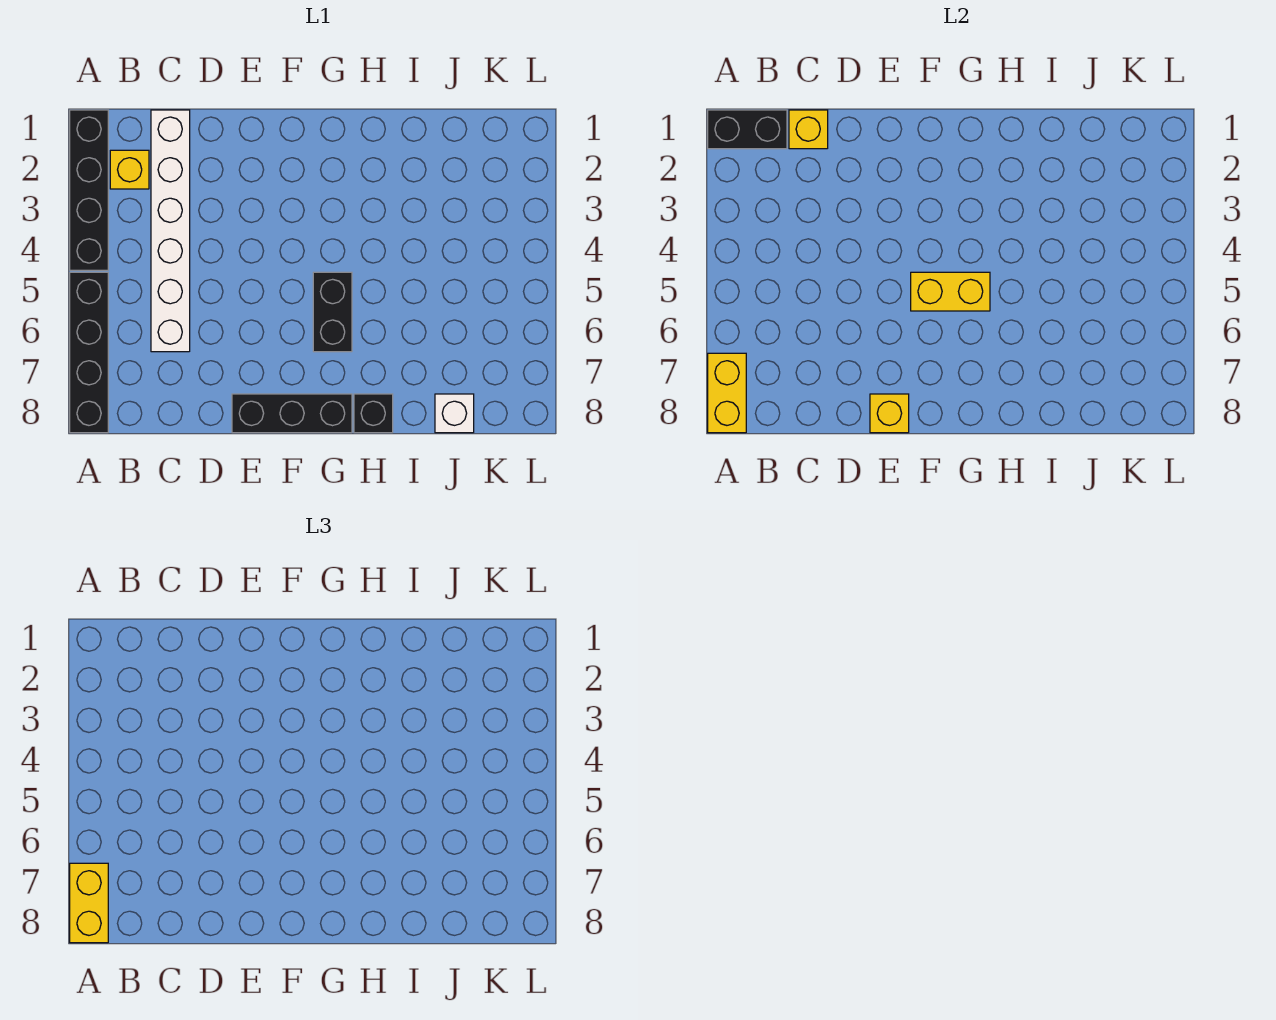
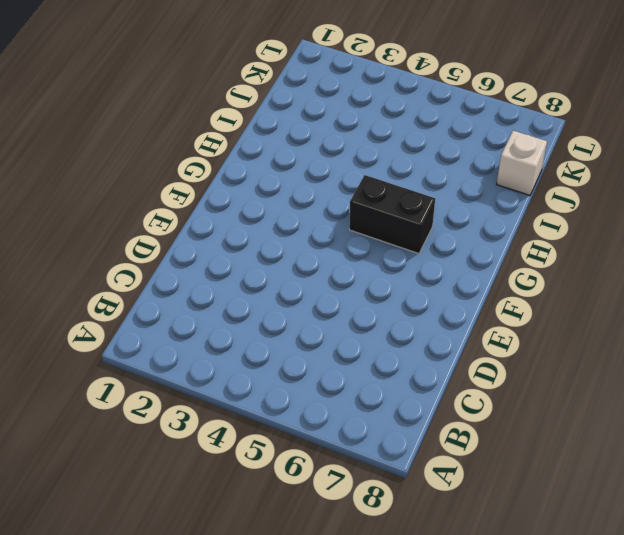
none -> black 1x4 brick [70,110,108,270]
none -> black 1x4 brick [70,272,108,433]
none -> yellow 1x1 brick [110,150,149,189]

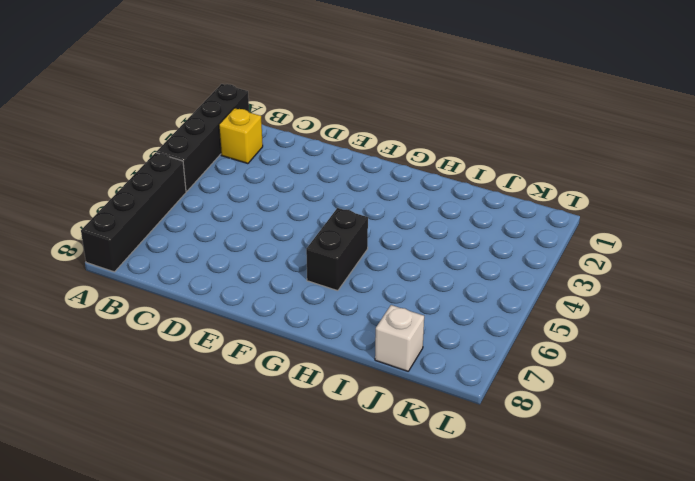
none -> white 1x6 brick [151,110,190,352]
none -> black 1x3 brick [232,394,352,433]
none -> black 1x1 brick [354,394,393,433]

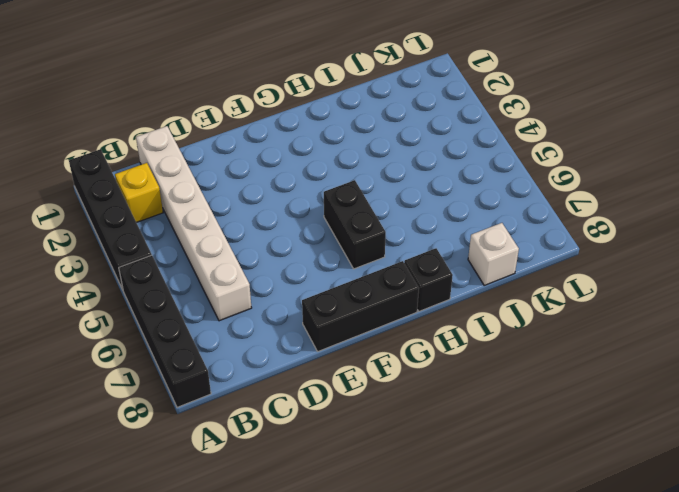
none -> black 1x2 brick [708,110,787,149]
none -> yellow 1x2 brick [708,353,746,433]
none -> yellow 1x1 brick [789,110,828,149]

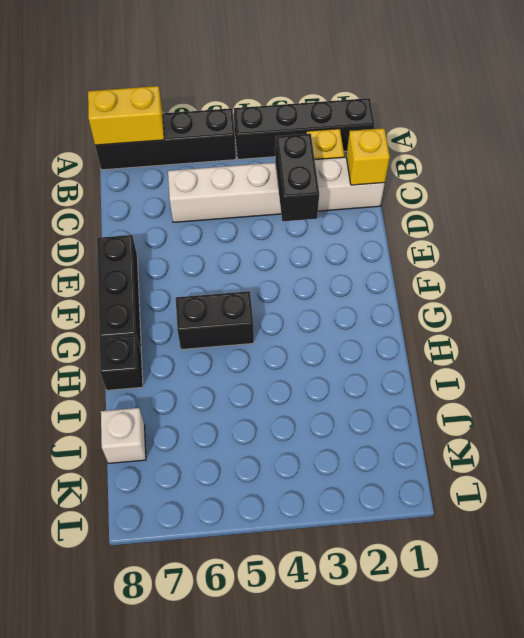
black 1x2 brick [275,134,319,221] -> black 1x2 brick moved to [708,110,787,149]
none -> yellow 1x1 brick [870,394,909,433]
none -> yellow 1x2 brick [911,272,990,311]
none -> yellow 1x2 brick [70,863,108,943]

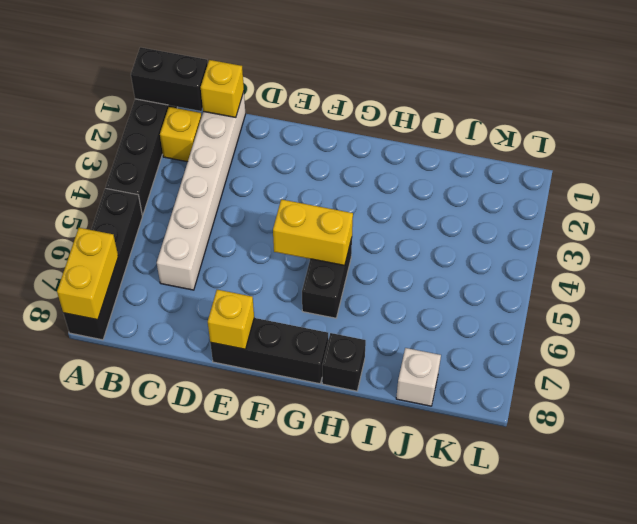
none -> yellow 1x2 brick [70,863,108,943]

